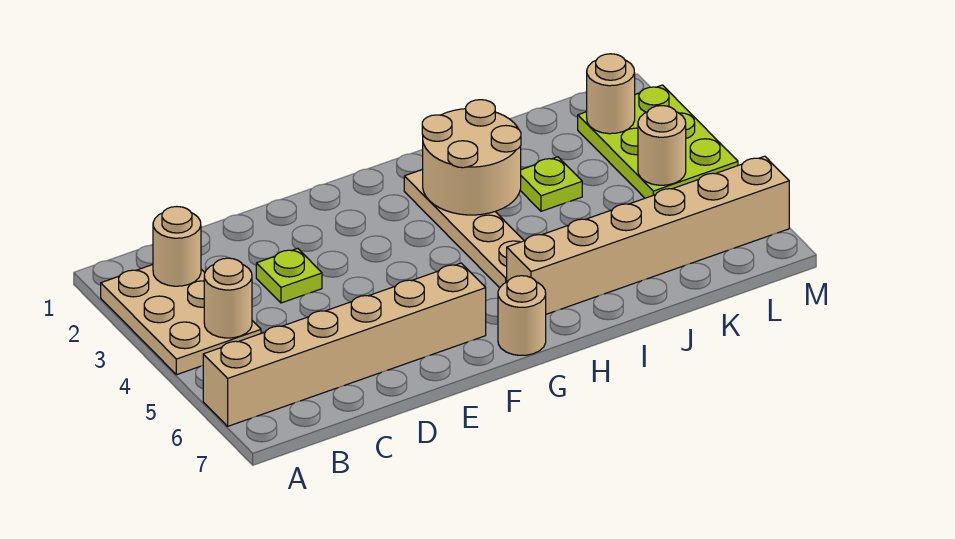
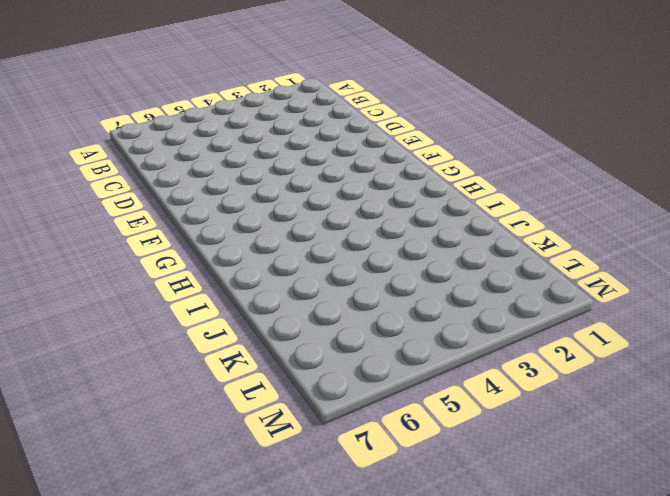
none -> tan 2x3 plate [101,265,261,375]
none -> tan 1x6 brick [203,263,486,426]
none -> lime 1x1 plate [256,248,322,303]

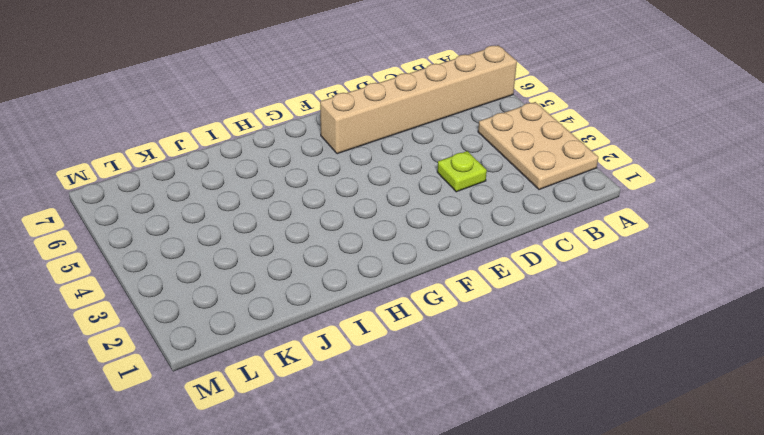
none -> tan 1x1 round brick [498,276,546,355]
none -> tan 1x4 plate [404,170,524,288]
none -> tan 1x6 brick [507,156,789,314]

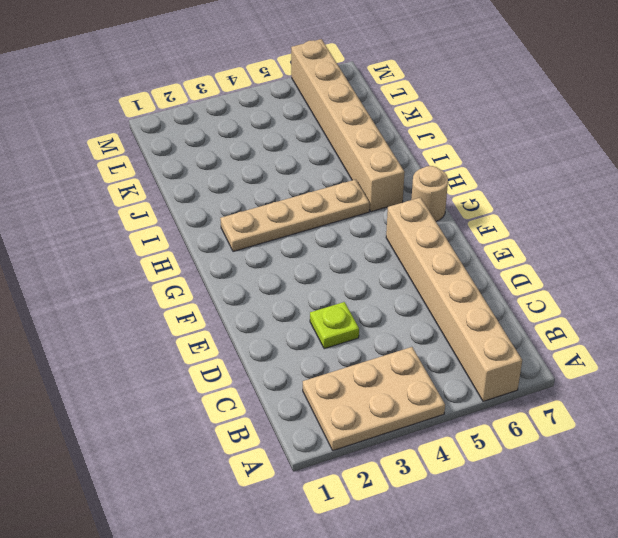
none -> lime 1x1 plate [520,157,582,211]
none -> lime 2x3 plate [578,85,738,198]
none -> tan 1x1 round brick [153,207,201,286]

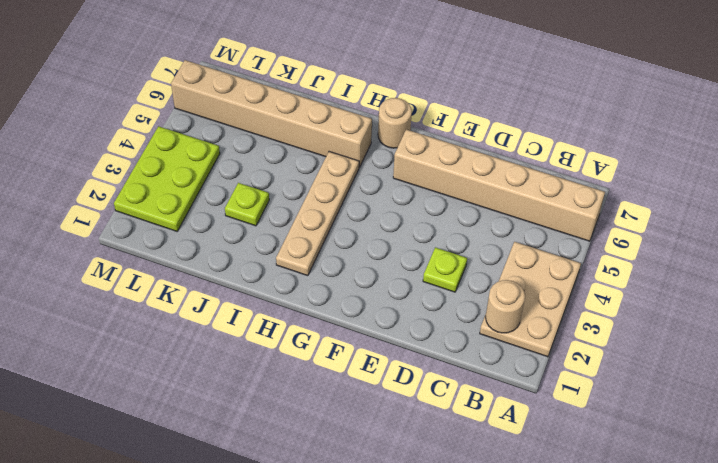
none -> tan 1x1 round brick [204,258,252,338]
none -> tan 2x2 round brick [422,100,521,215]
none -> tan 1x1 round brick [587,54,635,134]

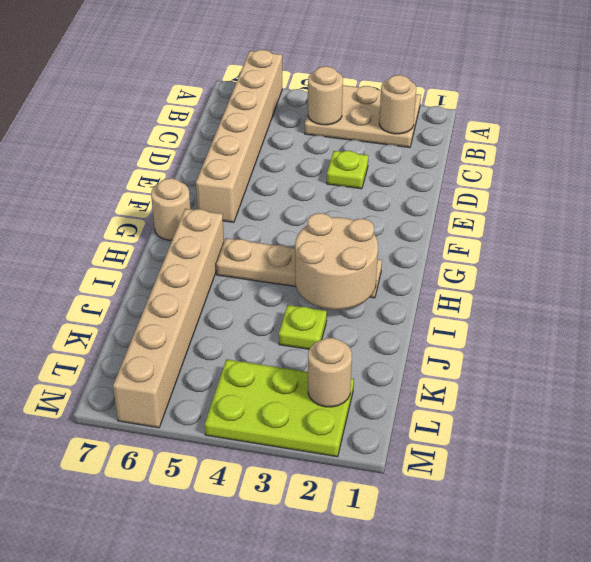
none -> tan 1x1 round brick [638,106,686,185]

